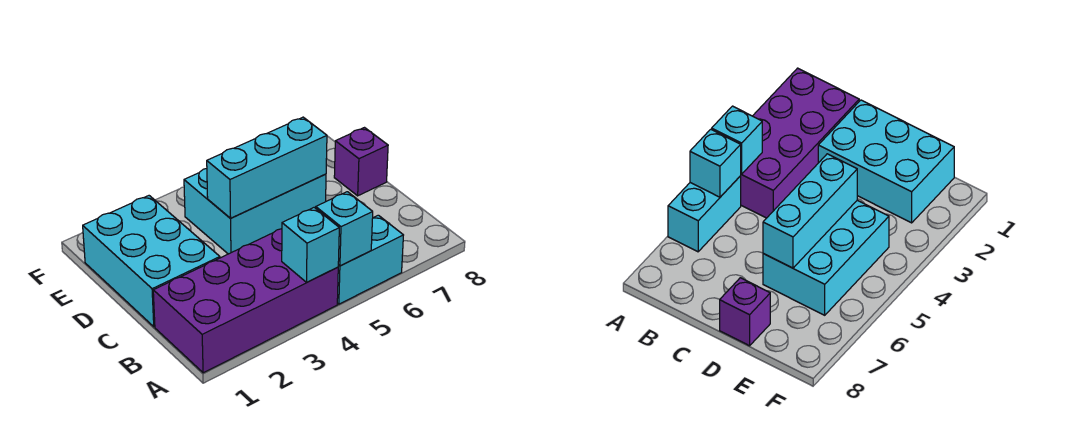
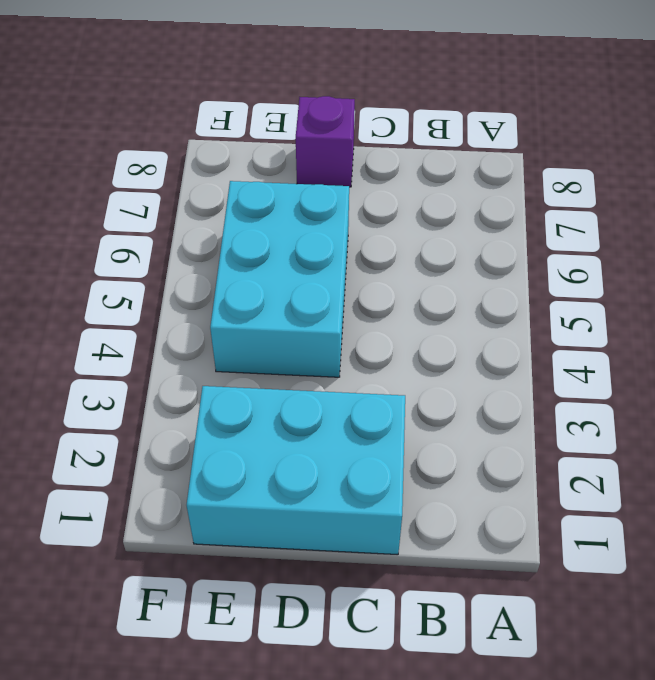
none -> purple 2x4 brick [153,229,338,373]
none -> cyan 1x2 brick [337,215,403,304]

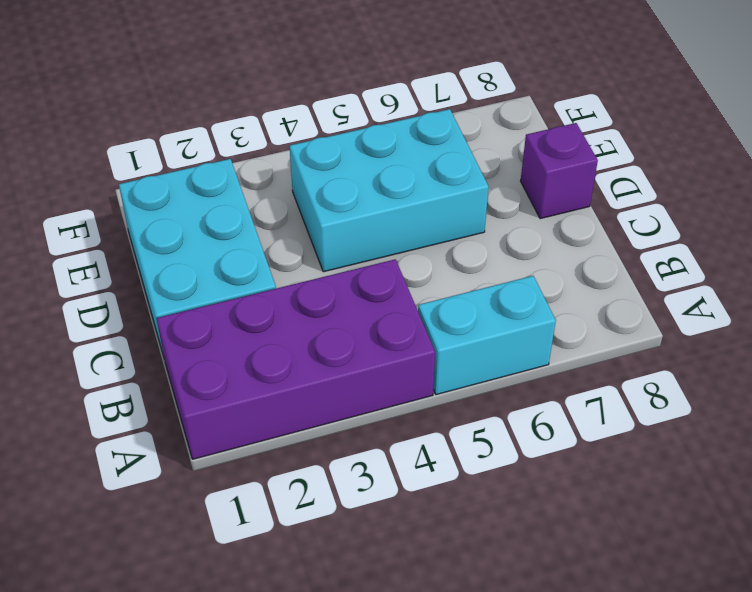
none -> cyan 1x1 brick [282,208,339,282]
none -> cyan 1x1 brick [316,192,373,266]

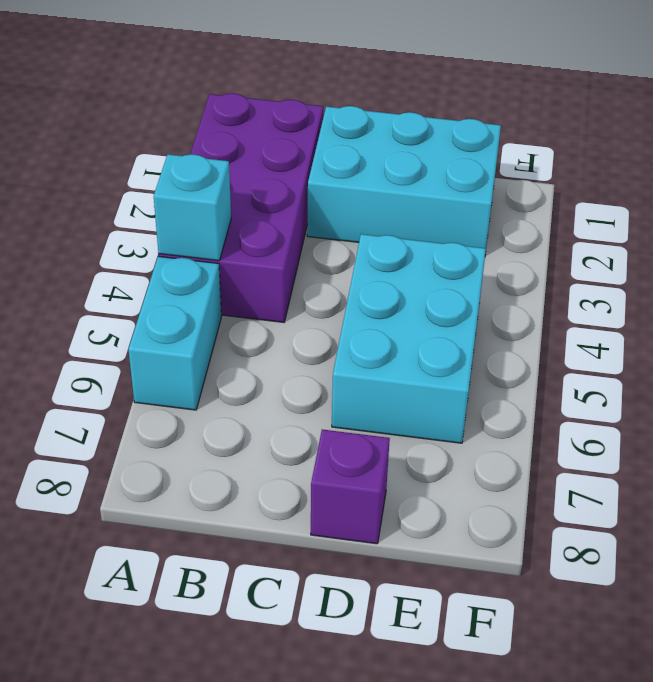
none -> cyan 1x1 brick [316,192,373,266]
none -> cyan 1x3 brick [207,117,327,218]

